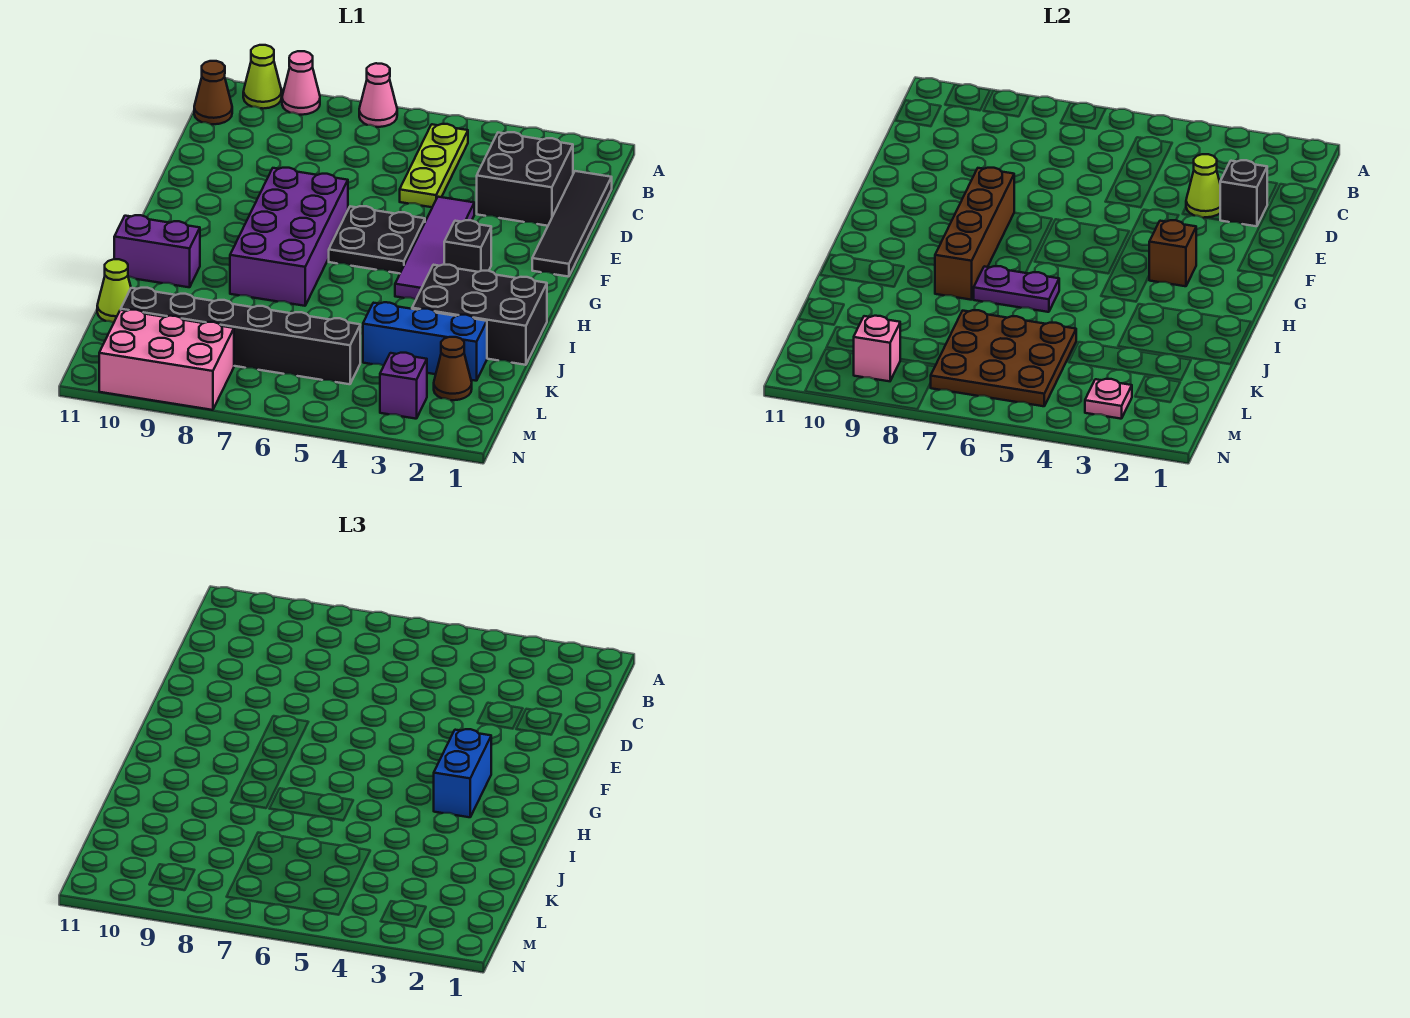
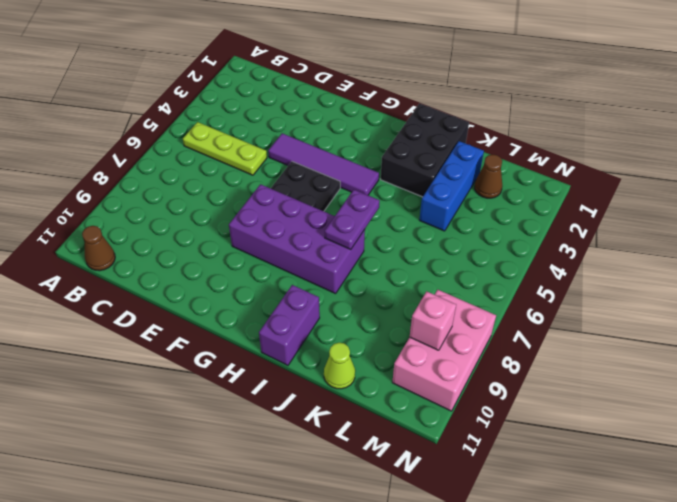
none -> pink 1x1 cone [359,63,397,127]
none -> pink 1x1 cone [282,51,320,115]
none -> lime 1x1 cone [243,45,282,109]

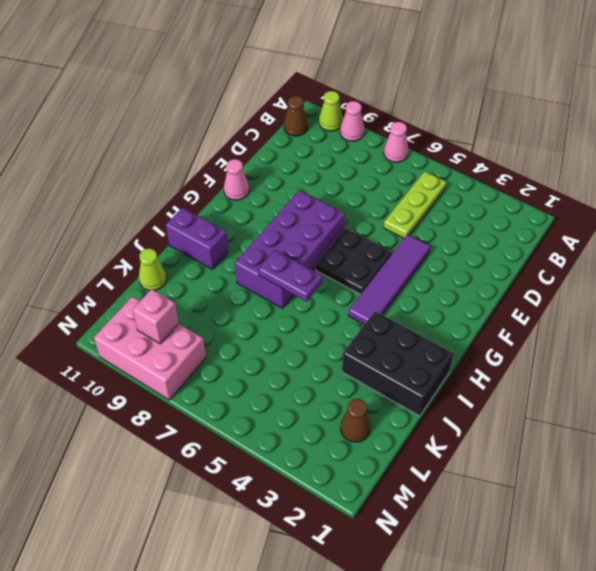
pink 1x1 cone [224,159,249,200] -> none
none -> black 1x4 tile [532,171,612,277]
none -> black 2x2 brick [477,132,573,226]
none -> black 1x1 brick [444,220,491,272]

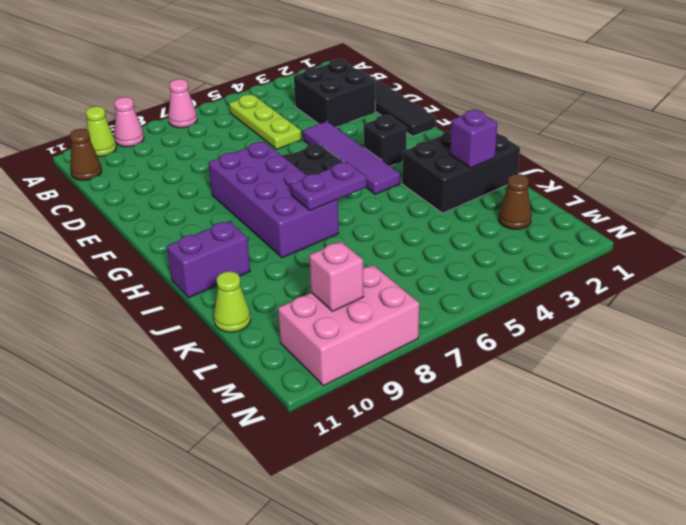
purple 1x1 brick [450,110,497,168] -> purple 1x1 brick moved to [380,353,427,419]
none -> blue 1x3 brick [363,302,487,381]
none -> black 1x6 brick [121,288,360,384]
none -> black 1x1 brick [1220,160,1267,226]

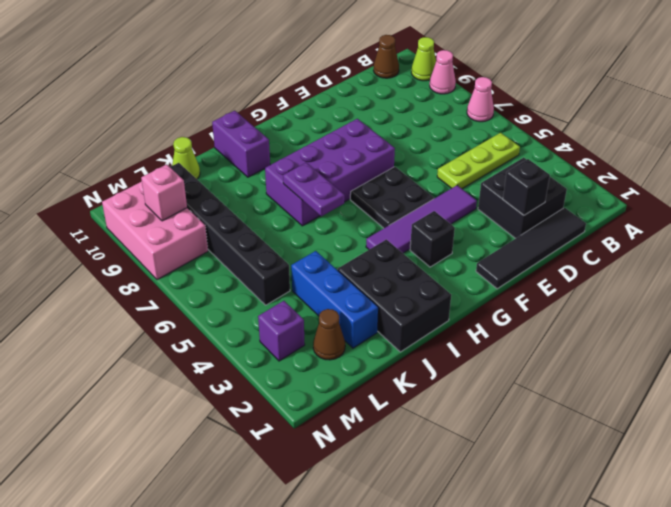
none -> lime 1x1 cone [1186,154,1220,218]
none -> brown 1x4 brick [935,168,1014,300]
none -> brown 1x1 brick [1149,220,1196,286]

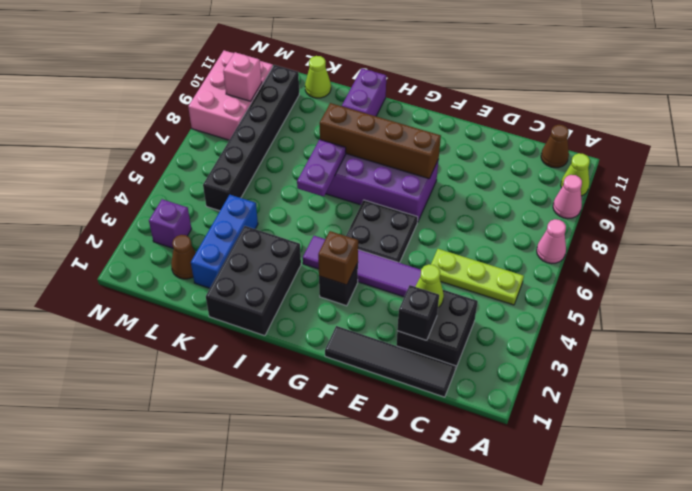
none -> brown 3x3 plate [931,310,1076,406]
none -> pink 1x1 plate [1085,379,1132,419]
none -> blue 1x2 brick [434,729,491,817]

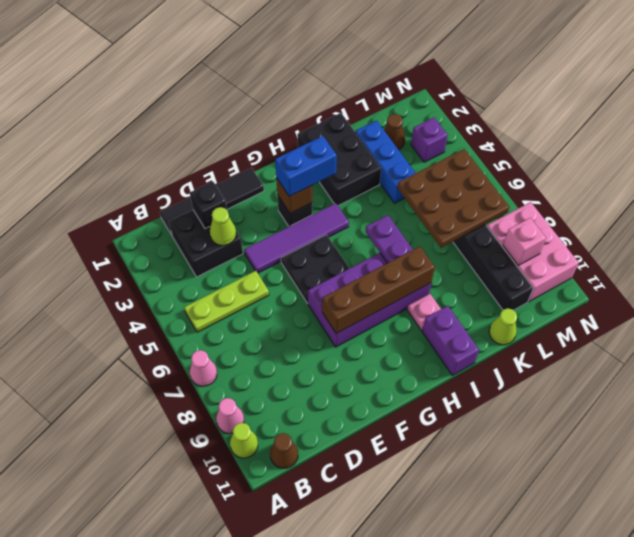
pink 1x1 plate [407,294,441,330] -> pink 1x1 plate moved to [1085,379,1132,419]

